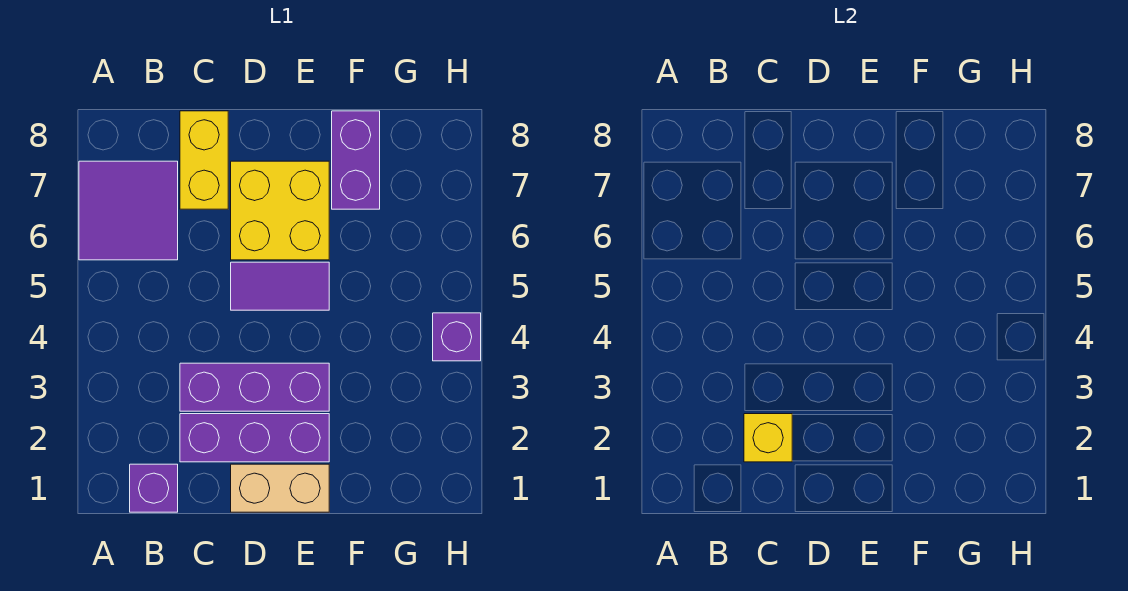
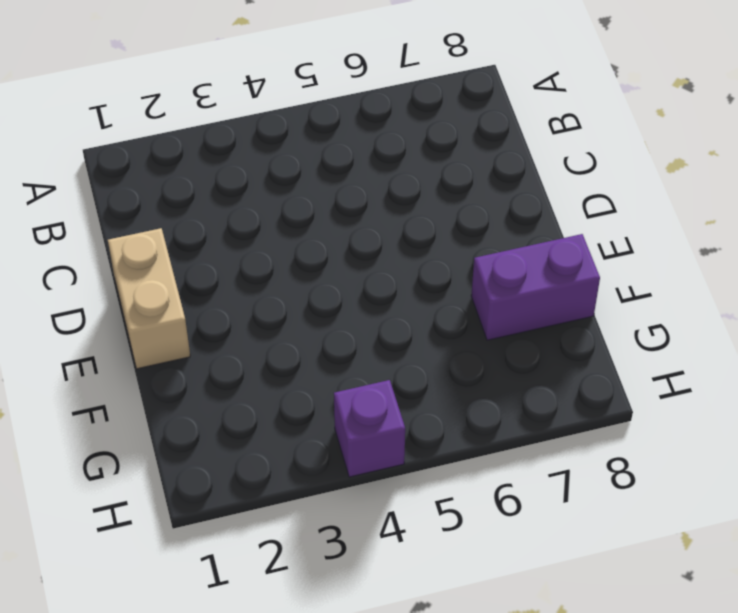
none -> purple 2x2 tile [79,161,178,260]
none -> purple 1x1 brick [130,464,178,512]

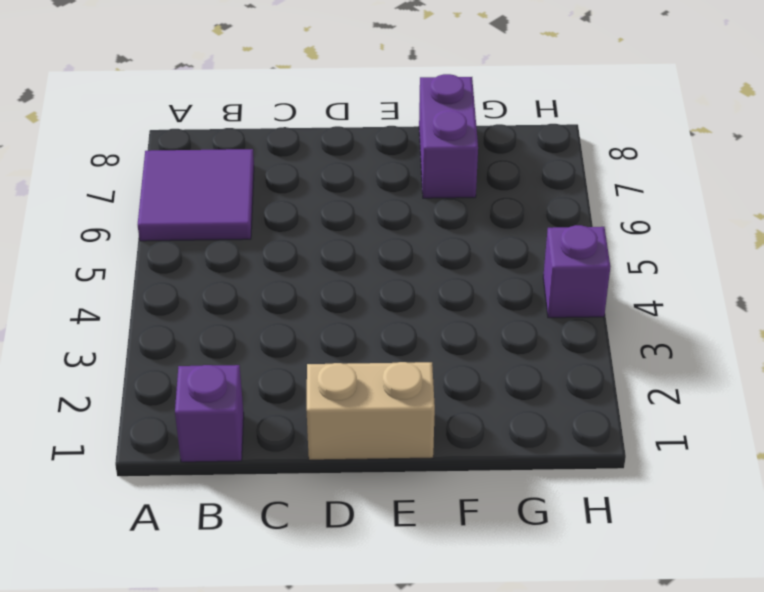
none -> purple 1x3 brick [180,414,329,462]
none -> purple 1x3 brick [180,363,329,411]

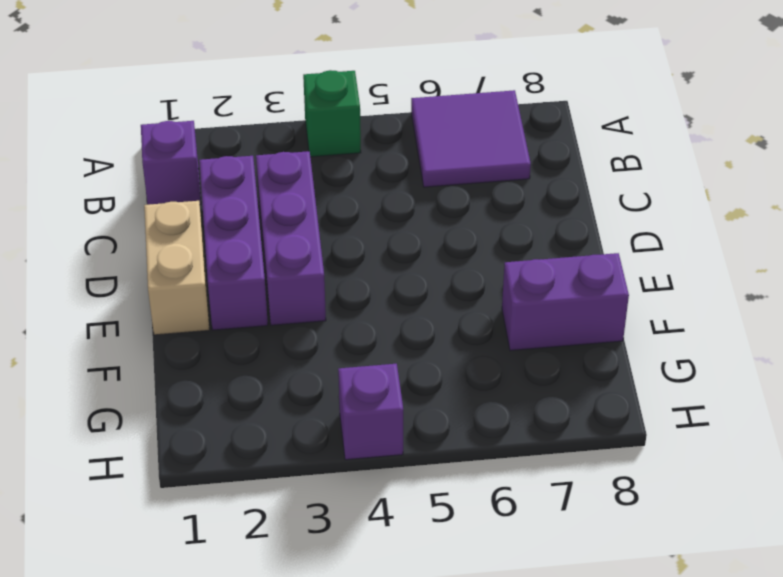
green 1x1 brick [303,70,361,157] -> none
none -> yellow 1x2 brick [180,111,228,209]
none -> purple 1x2 tile [231,262,329,310]

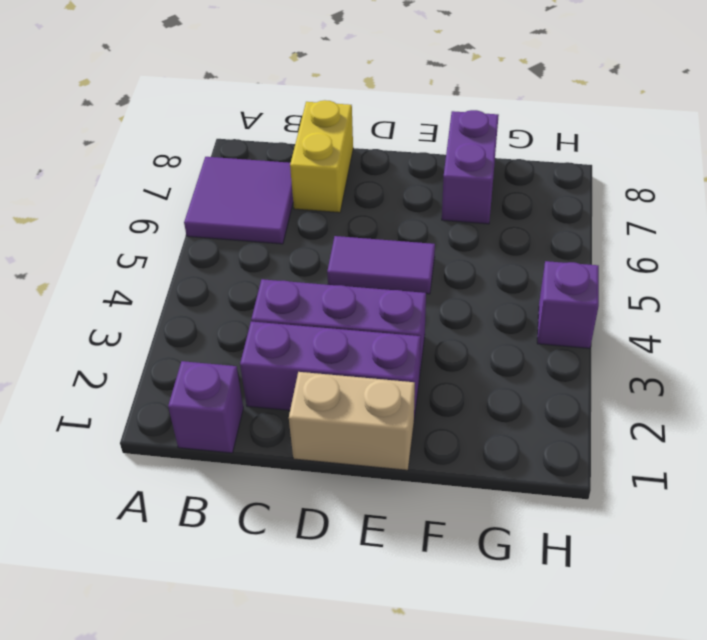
none -> yellow 2x2 brick [231,161,329,260]
none -> yellow 1x1 brick [744,414,792,462]

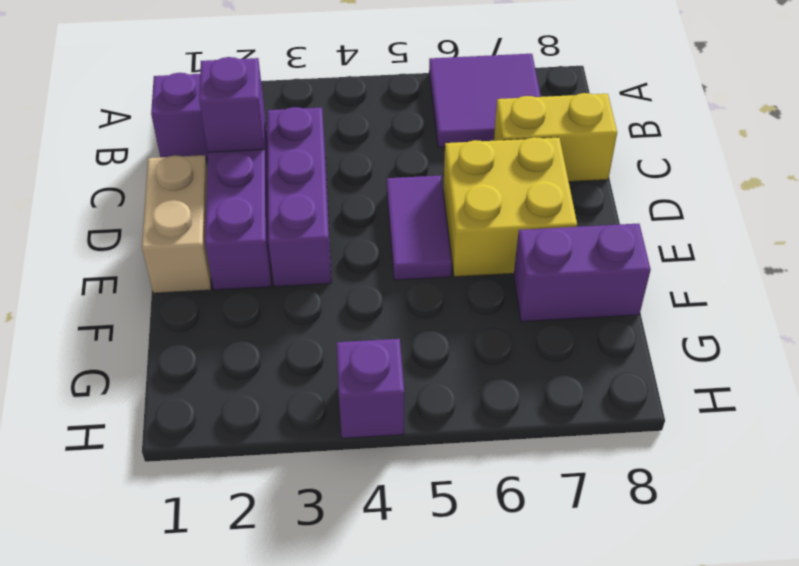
purple 1x1 brick [199,57,265,152] -> yellow 1x1 brick [744,414,792,462]

